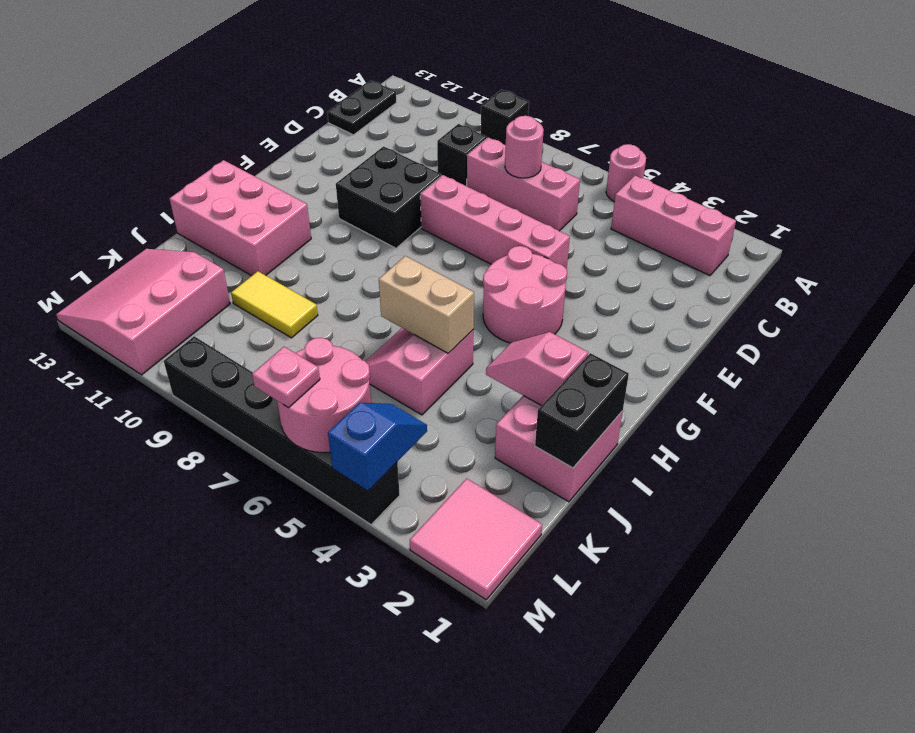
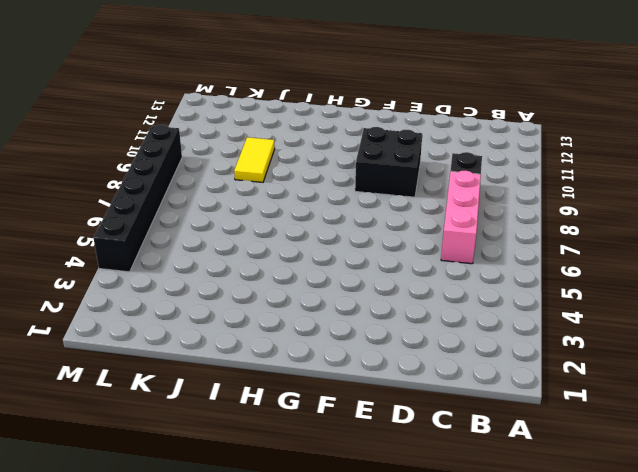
none -> pink 1x1 round brick [606,144,646,202]
none -> black 1x1 brick [481,90,529,145]
none -> pink 1x3 brick [611,175,736,276]

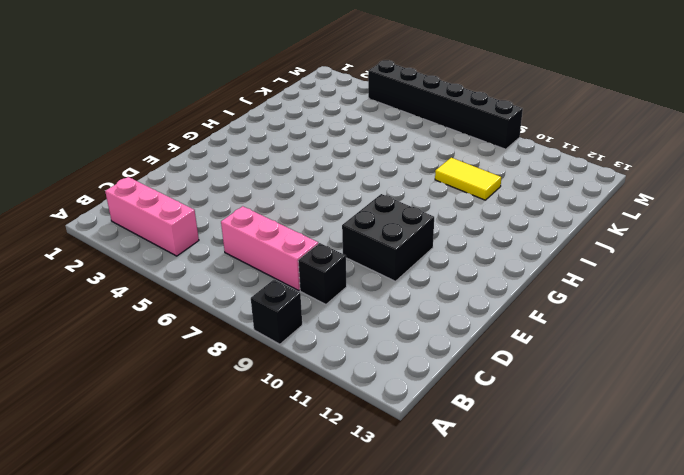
none -> pink 1x1 round brick [606,144,646,202]
none -> black 1x2 plate [327,81,396,135]
none -> pink 1x4 brick [420,175,570,269]

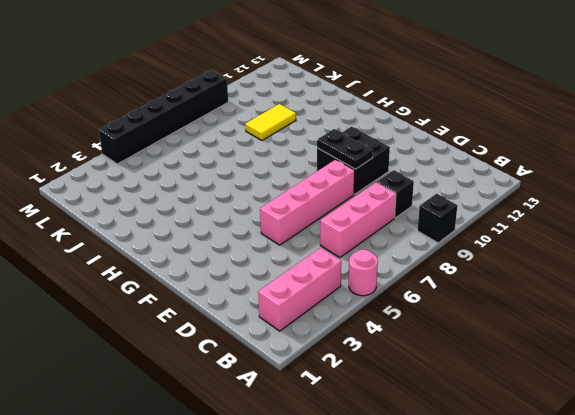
black 1x2 plate [317,129,373,169] -> black 1x2 plate moved to [327,81,396,135]
none -> pink 2x2 round brick [483,246,567,343]
none -> pink 2x3 brick [170,160,311,276]
none -> pink 2x2 brick [495,396,623,502]

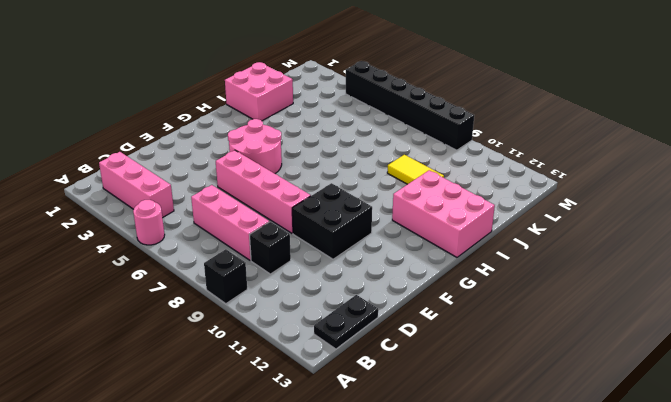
none -> pink 2x2 slope [365,328,473,415]
none -> pink 3x3 slope [56,249,230,375]
none -> pink 2x2 tile [410,478,542,600]

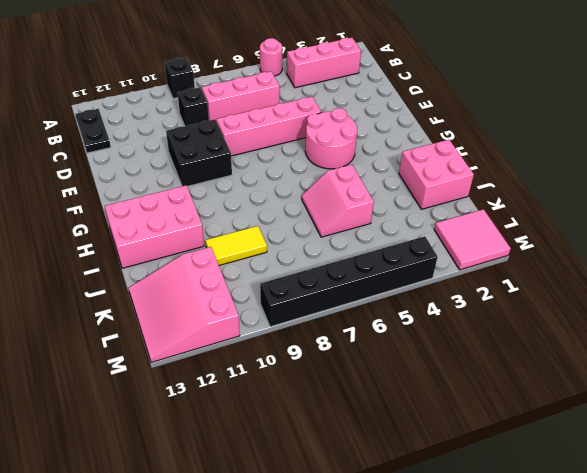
none -> pink 1x1 round brick [505,116,544,178]
none -> black 1x2 brick [535,353,629,468]
none -> pink 1x2 slope [486,332,588,406]

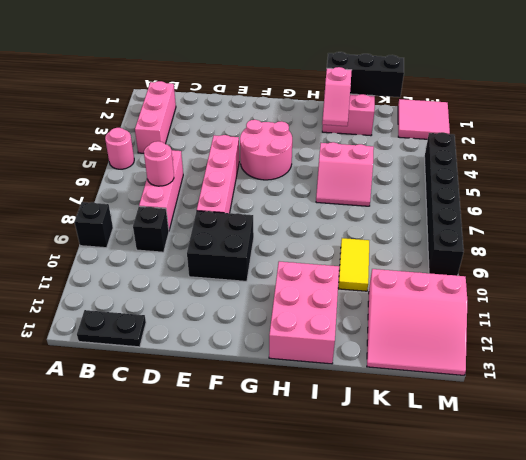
black 1x3 brick [327,52,404,97] -> black 1x2 brick [535,353,629,468]
none -> tan 1x2 brick [379,256,474,353]
none -> blue 1x2 slope [328,403,427,491]
none -> pink 2x2 round brick [277,338,371,452]

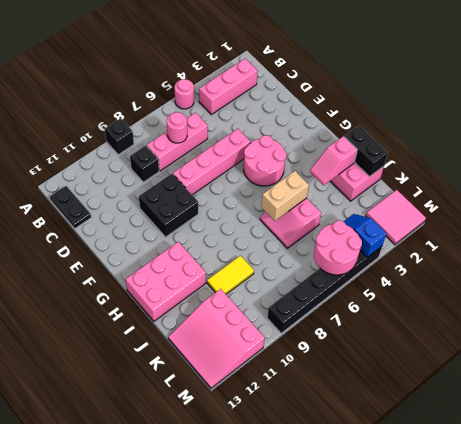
none -> pink 1x1 plate [252,347,320,408]

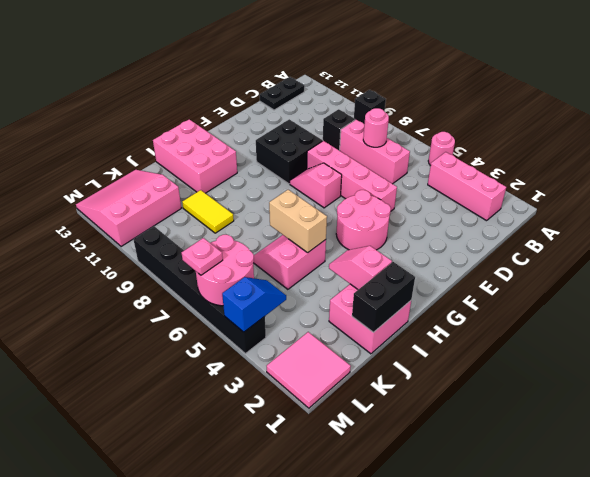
pink 1x2 slope [290,163,342,208] -> none

